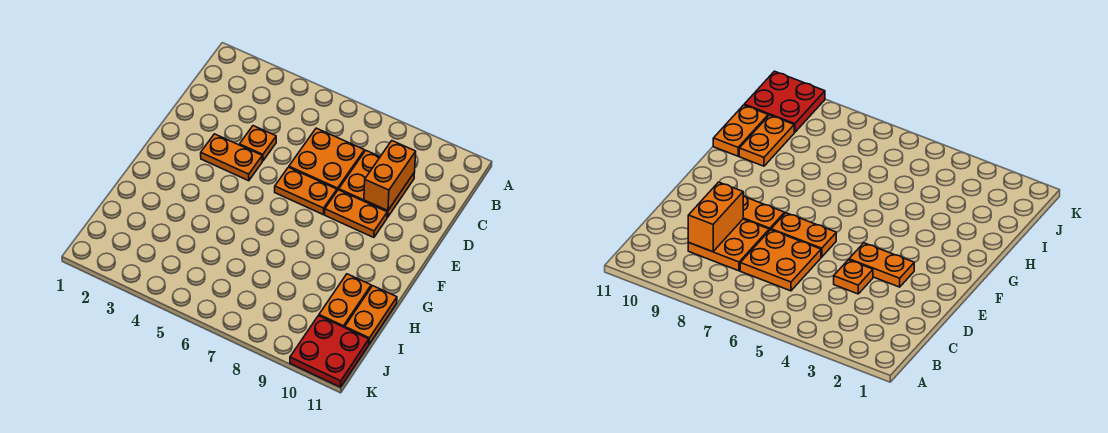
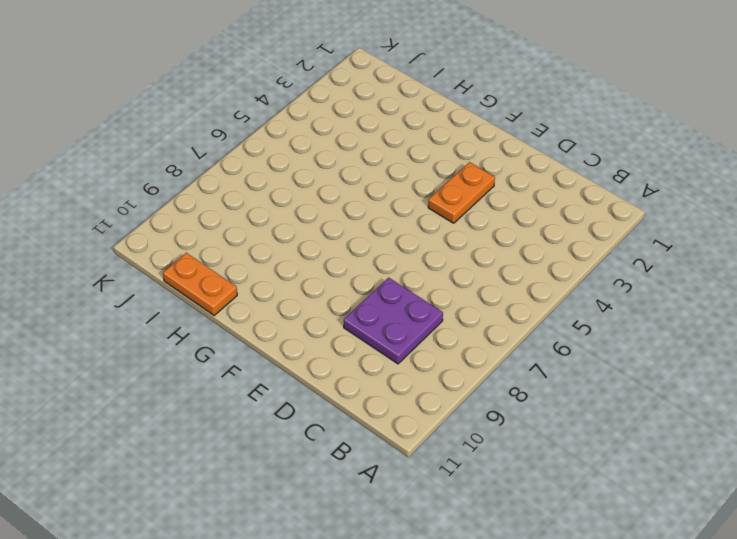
purple 2x2 plate [344,278,443,364] -> orange 2x2 plate [339,151,415,217]
none -> orange 2x2 plate [289,128,364,191]
none -> orange 1x1 plate [240,126,276,161]

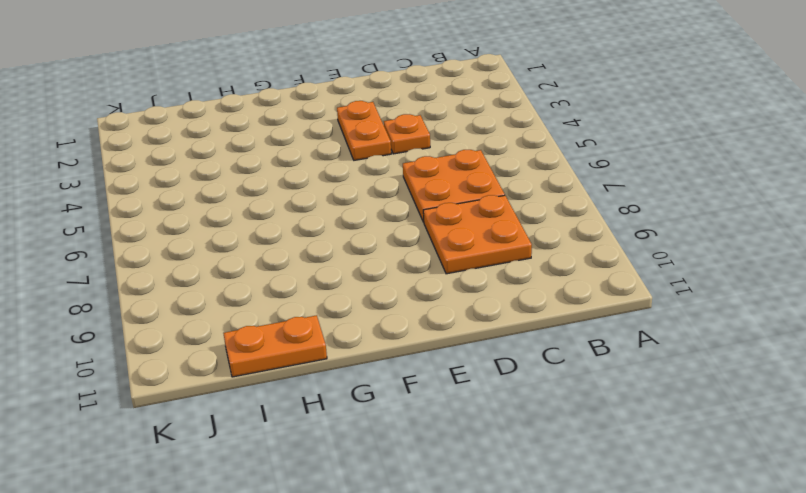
none -> orange 1x2 plate [275,167,337,215]
none -> orange 1x2 plate [325,190,387,238]

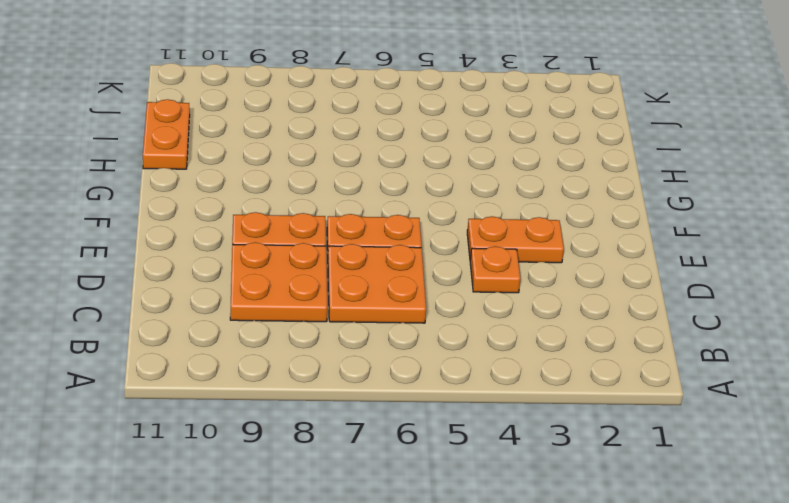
none -> orange 1x2 plate [319,274,371,328]
none -> red 2x2 plate [290,316,369,387]

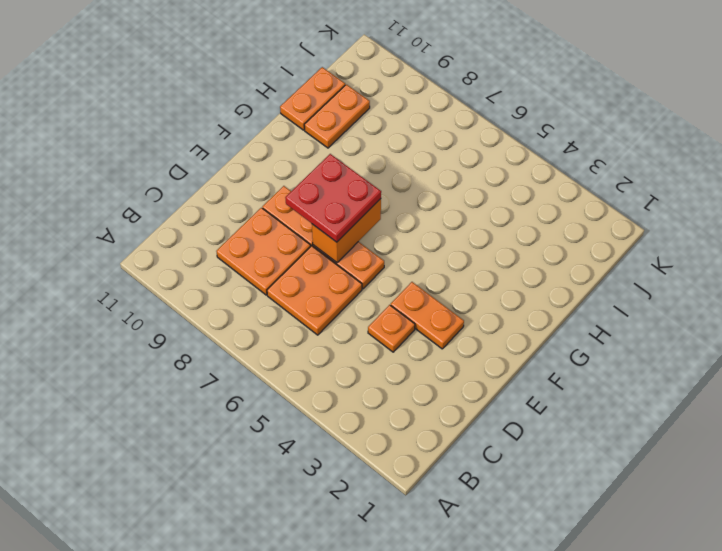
orange 1x2 brick [312,199,381,262] -> orange 1x2 brick moved to [364,141,416,211]
red 2x2 plate [285,154,381,242] -> red 2x2 plate moved to [290,316,369,387]

